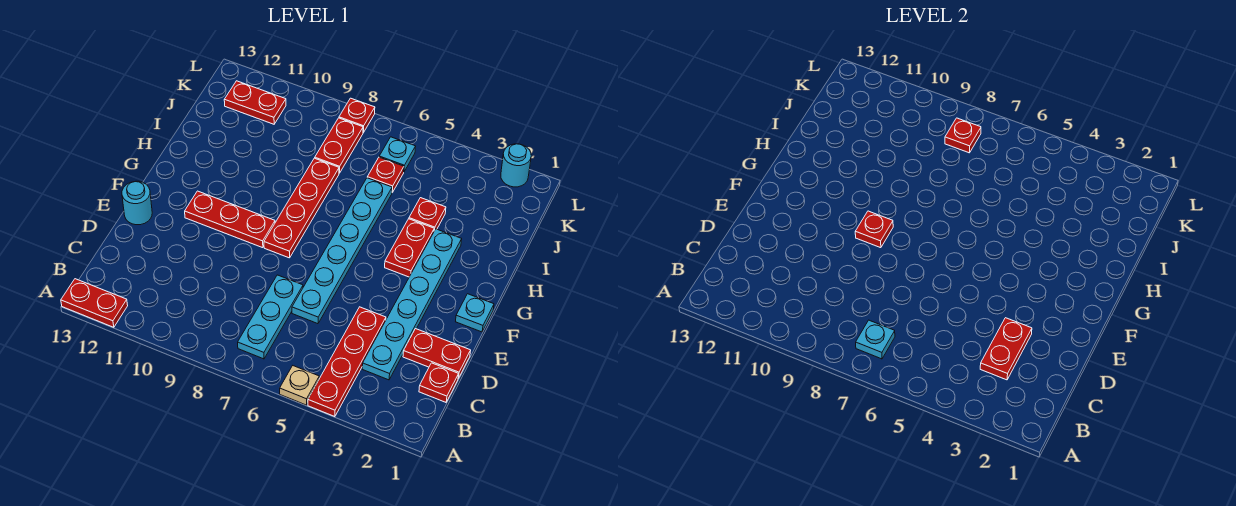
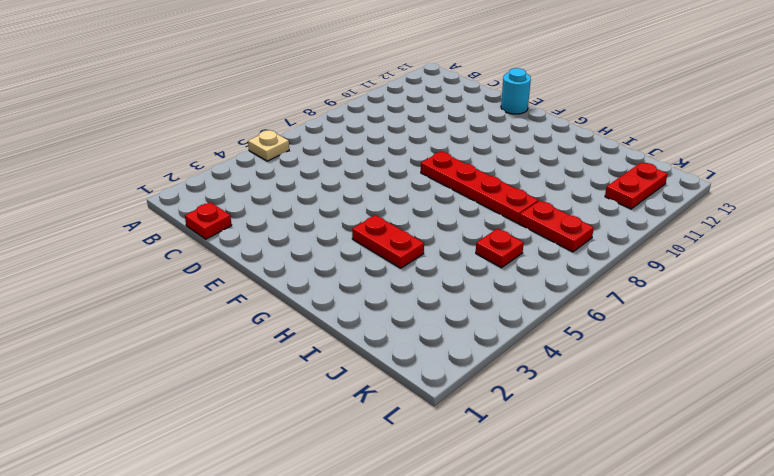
none -> red 1x4 plate [308,307,386,417]
none -> red 1x2 plate [61,279,128,327]
none -> cyan 1x3 plate [238,275,303,359]

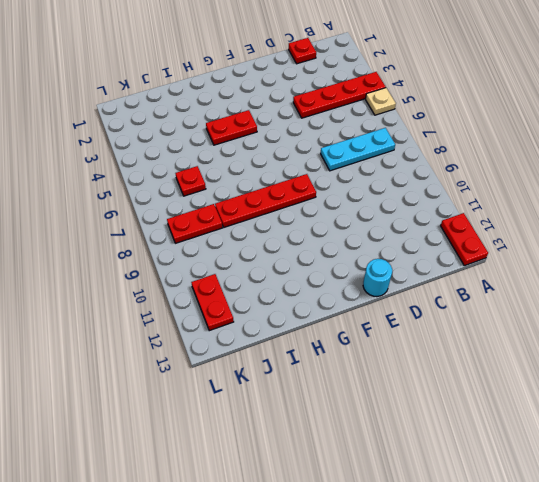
none -> cyan 1x6 plate [362,229,462,380]
none -> red 1x2 plate [403,329,471,378]
none -> cyan 1x6 plate [292,178,392,324]

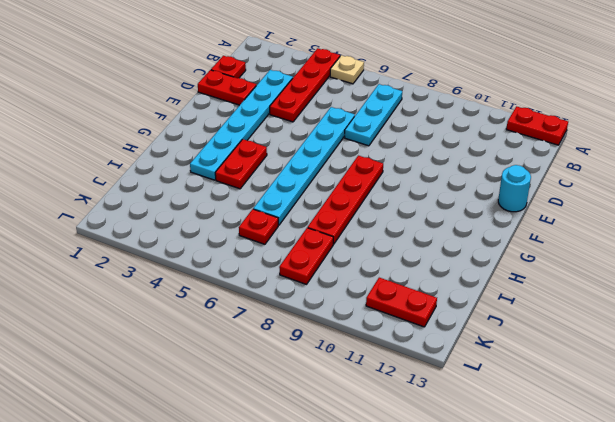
none -> cyan 1x1 plate [456,294,494,332]
none -> red 1x3 plate [185,191,275,248]
none -> red 1x1 plate [409,198,446,231]

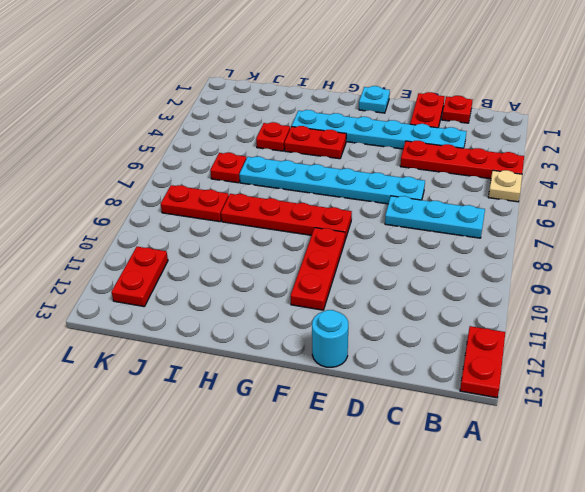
none -> cyan 1x1 plate [379,137,416,172]
none -> cyan 1x1 round brick [501,144,531,187]
none -> red 1x1 plate [339,98,375,133]

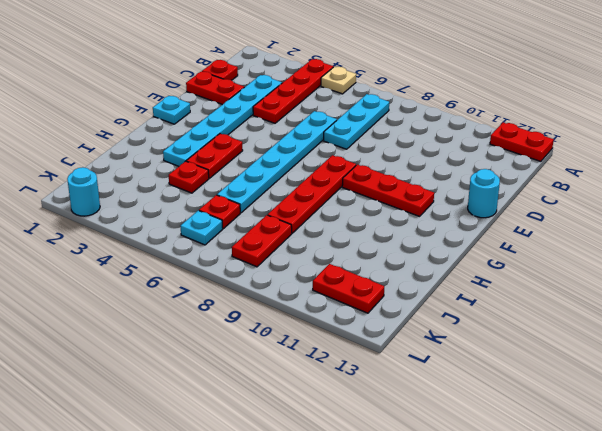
none -> red 1x1 plate [339,98,375,133]
none -> cyan 1x1 plate [856,320,895,359]
none -> red 1x2 plate [980,318,1032,380]

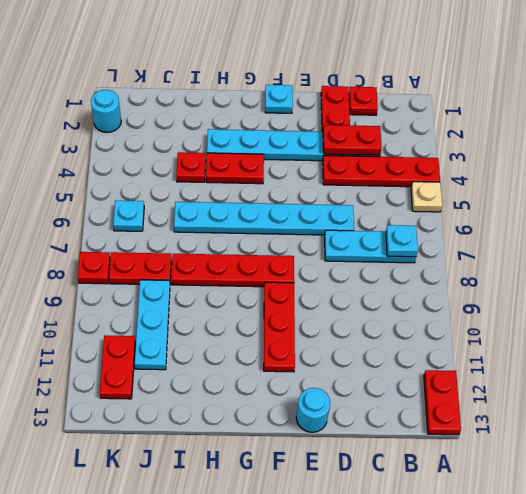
cyan 1x3 plate [134,280,170,370] -> none
none -> red 1x1 plate [367,157,404,193]
none -> red 1x1 plate [855,211,893,248]
none -> red 1x1 plate [945,118,981,153]

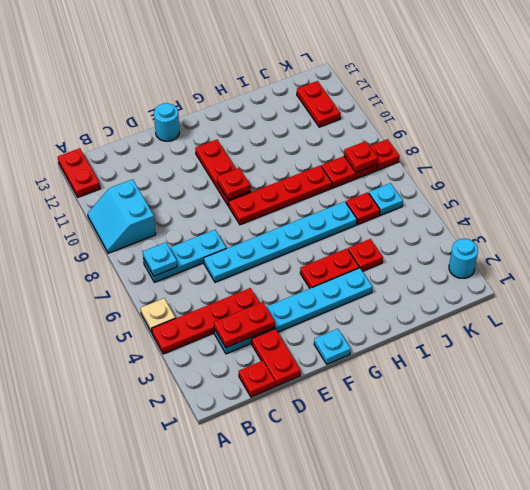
cyan 2x2 slope [88,179,156,253] -> none

